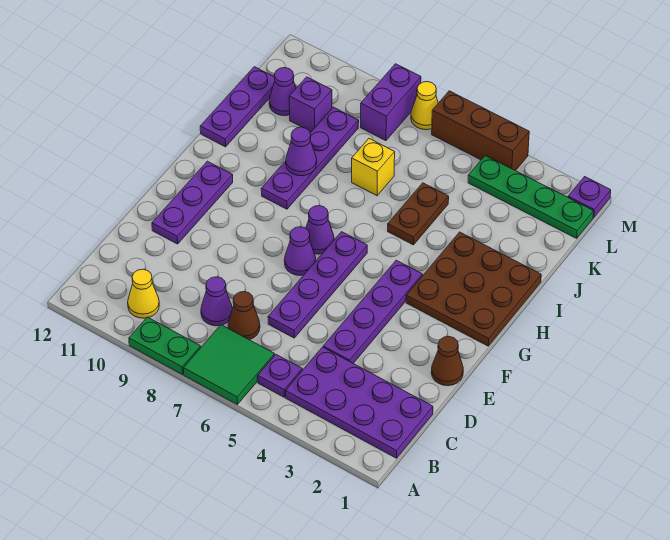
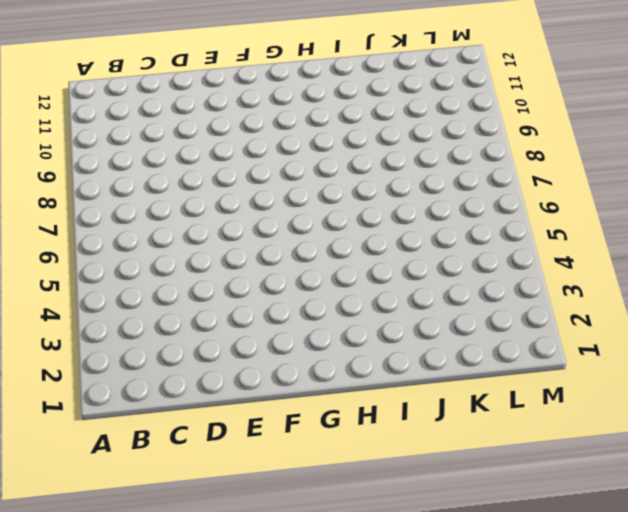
none -> green 2x2 tile [183,325,275,404]
none -> green 1x2 plate [129,317,201,374]
none -> purple 2x4 plate [286,347,433,458]

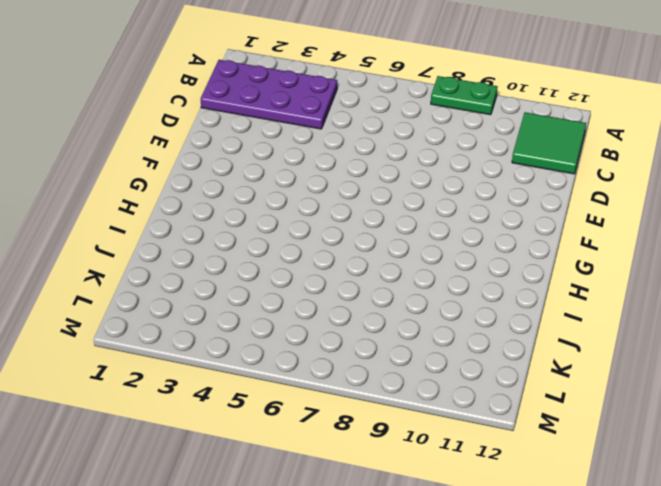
green 2x2 tile [512,112,586,174] -> green 2x2 tile moved to [183,325,275,404]
none -> purple 1x1 plate [258,355,302,397]
none -> yellow 1x1 cone [128,269,159,318]
none -> brown 1x1 cone [228,292,260,340]

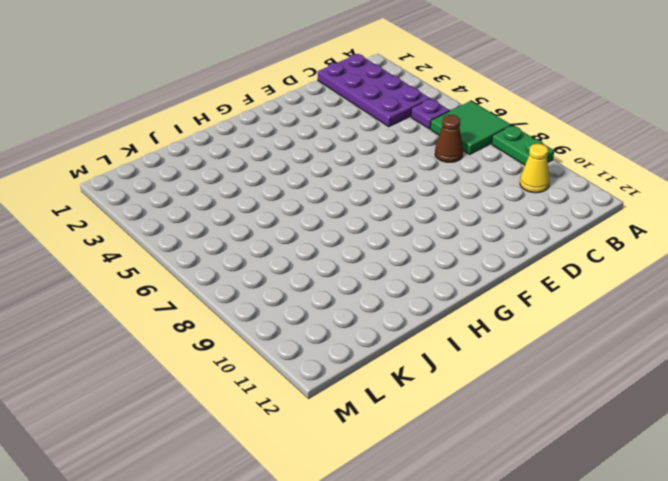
none -> purple 1x1 cone [201,277,232,326]
none -> purple 1x4 plate [323,260,422,363]
none -> purple 1x4 plate [268,232,367,338]

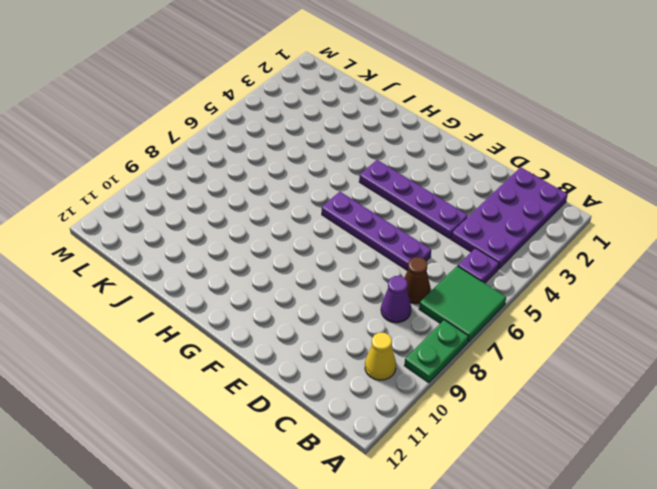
none -> brown 1x1 cone [431,336,463,386]
none -> purple 1x3 plate [152,161,233,244]
none -> purple 1x1 cone [284,227,316,276]

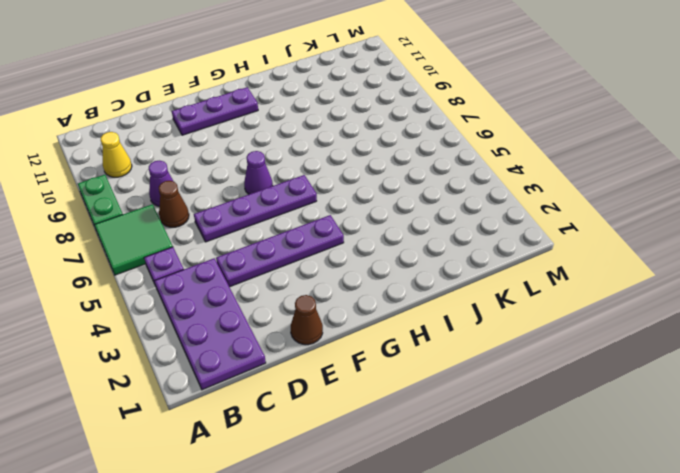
none -> brown 3x3 plate [406,232,541,346]
none -> purple 1x1 cone [306,206,334,254]
none -> purple 1x4 plate [261,107,359,209]

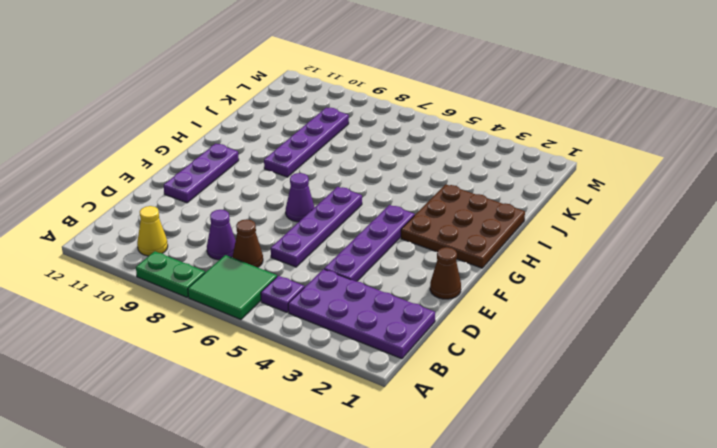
none -> purple 1x1 cone [306,206,334,254]
none -> brown 1x2 plate [388,183,449,245]
none -> purple 1x3 plate [200,67,275,147]

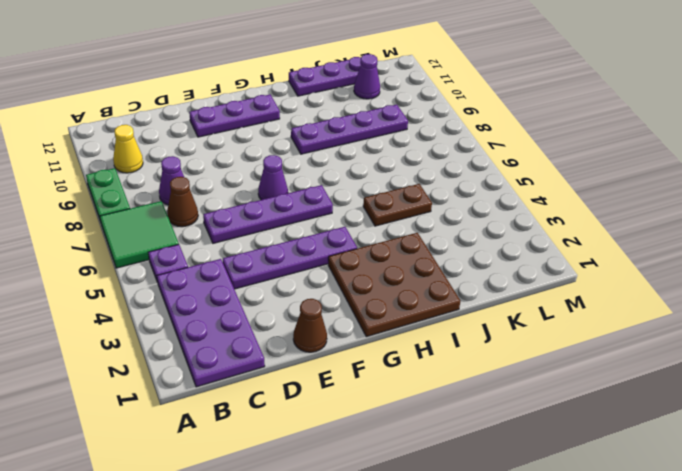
none -> purple 1x1 cone [306,206,334,254]
none -> yellow 1x1 brick [352,139,395,195]
none -> purple 1x1 brick [289,77,332,132]

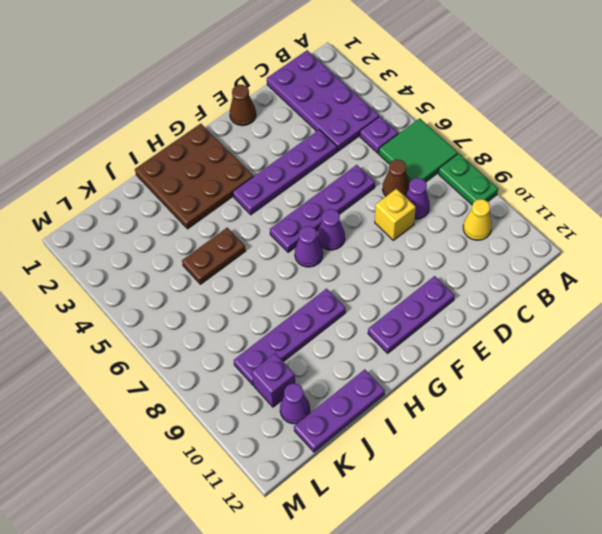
yellow 1x1 brick [375,189,416,240] -> yellow 1x1 brick moved to [352,139,395,195]
none -> green 1x4 plate [468,156,594,238]
none -> purple 1x2 brick [361,64,421,141]
none -> purple 1x1 plate [568,177,611,217]

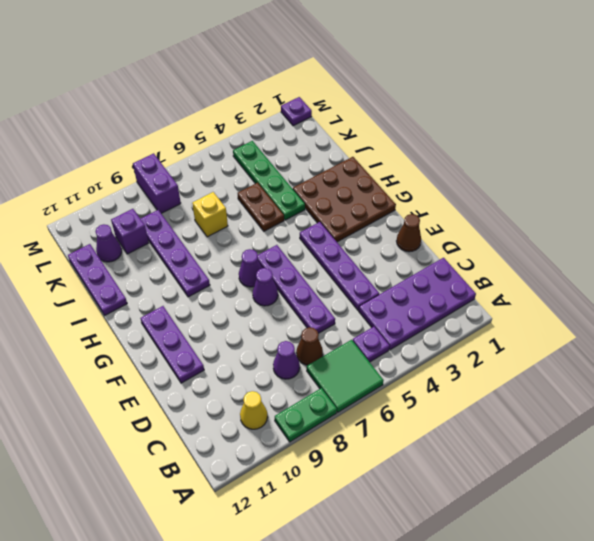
green 1x4 plate [233,141,305,220] -> green 1x4 plate turned to [468,156,594,238]
none -> brown 1x3 brick [432,91,529,171]
none -> yellow 1x1 cone [411,82,438,130]
none -> purple 1x1 cone [286,127,317,176]

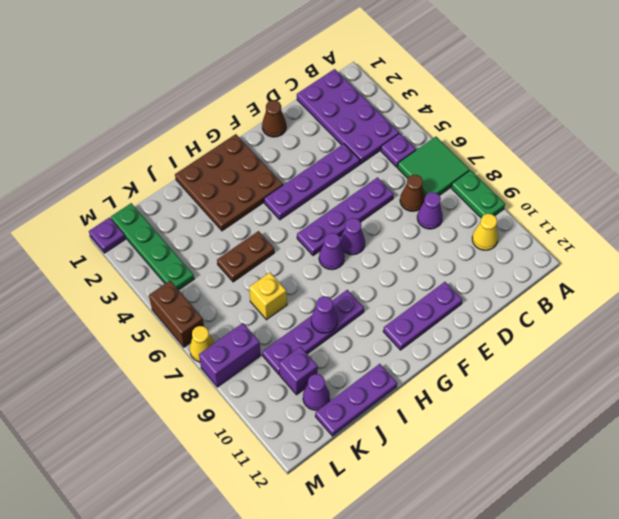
brown 1x2 brick [149,281,204,347] -> brown 1x3 brick [432,91,529,171]

